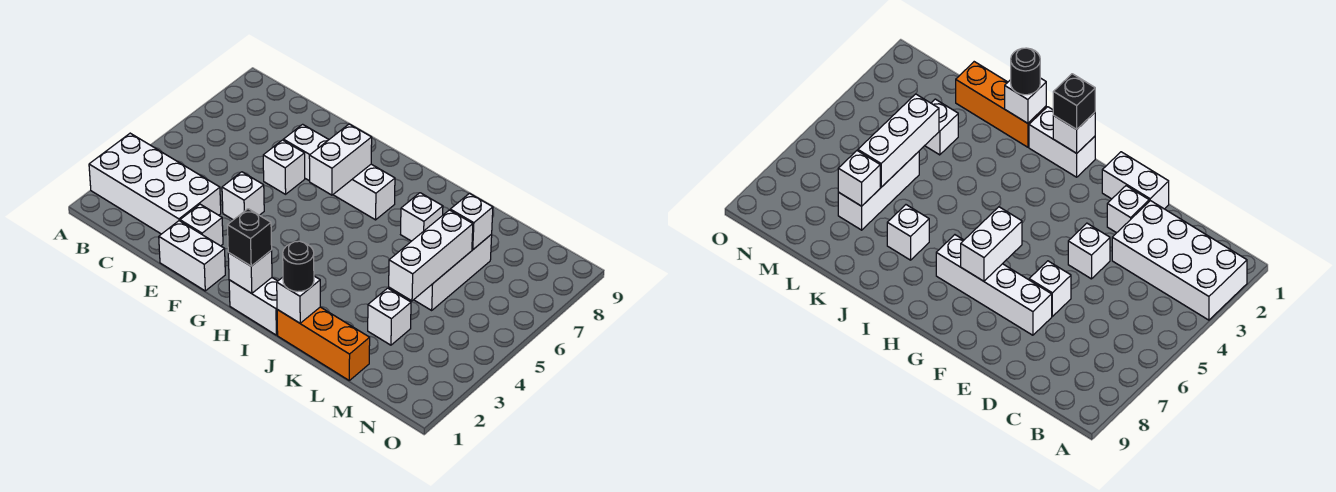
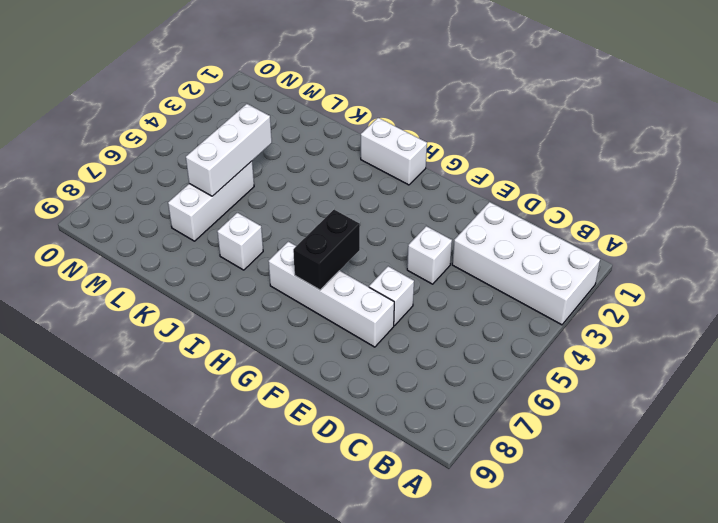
black 1x2 brick [293,210,360,290] -> white 1x2 brick [309,124,372,195]
none -> white 1x2 brick [159,221,225,291]
none -> white 1x1 brick [180,204,223,246]
none -> orange 1x3 brick [277,307,370,380]

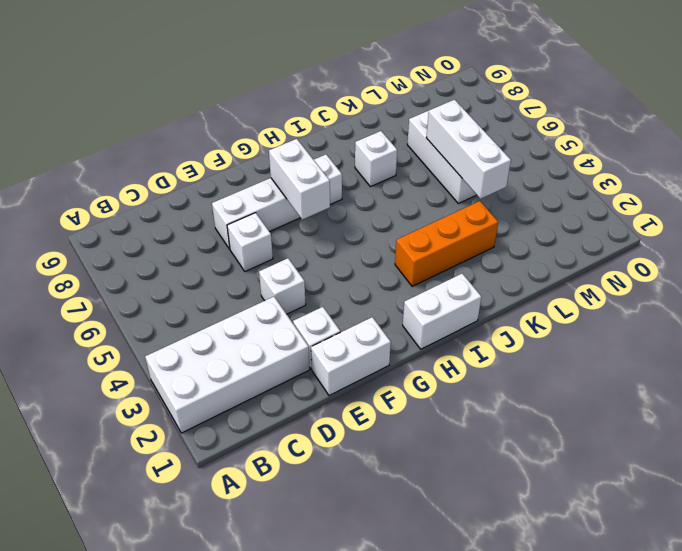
orange 1x3 brick [395,201,498,286] -> orange 1x3 brick moved to [277,307,370,380]
none -> white 1x1 brick [368,288,411,345]
none -> white 1x1 brick [228,250,272,293]
none -> white 1x1 brick [277,276,320,323]

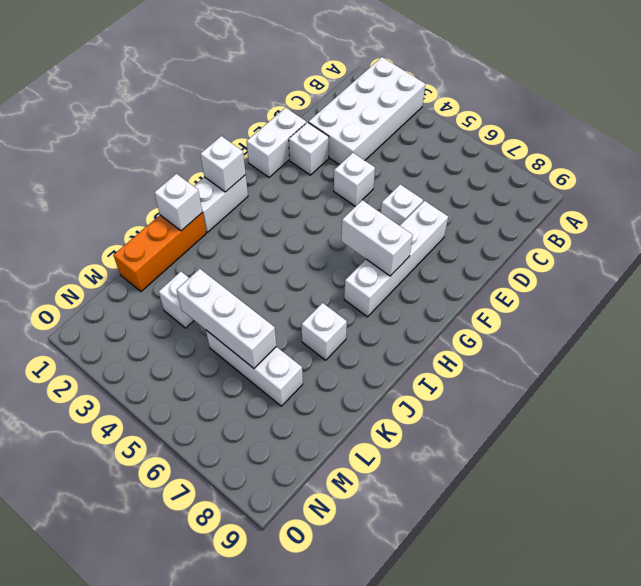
none -> white 1x1 brick [450,193,493,249]
none -> black 1x1 brick [228,209,272,266]
none -> black 1x1 round brick [283,241,314,292]

